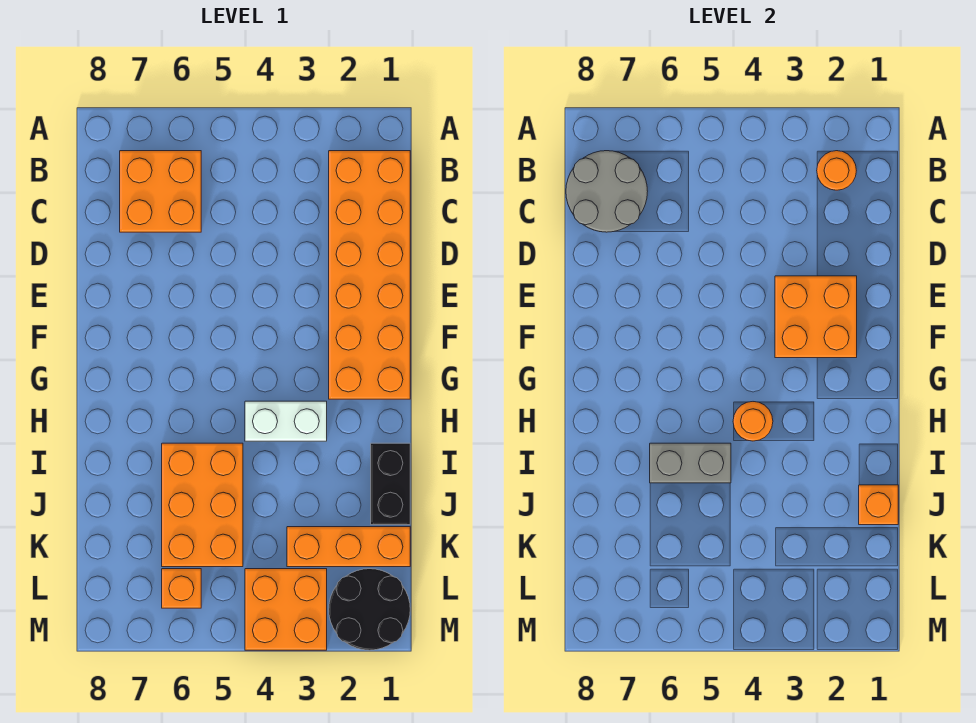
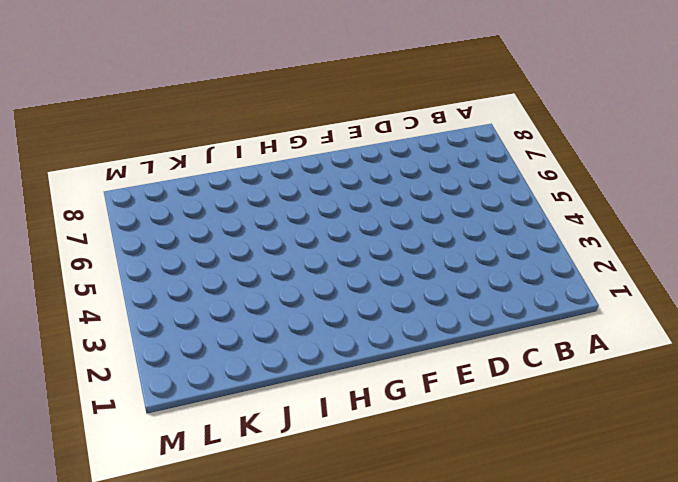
none -> orange 2x6 brick [329,151,410,399]
none -> orange 2x2 brick [120,151,201,232]
none -> white 1x2 brick [245,401,327,441]

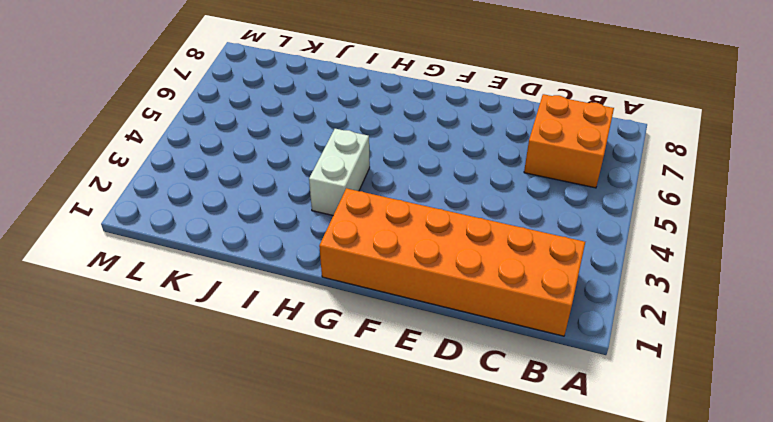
none -> black 1x2 brick [371,443,410,525]
none -> orange 2x3 brick [162,443,243,567]
none -> orange 1x3 brick [287,527,410,567]

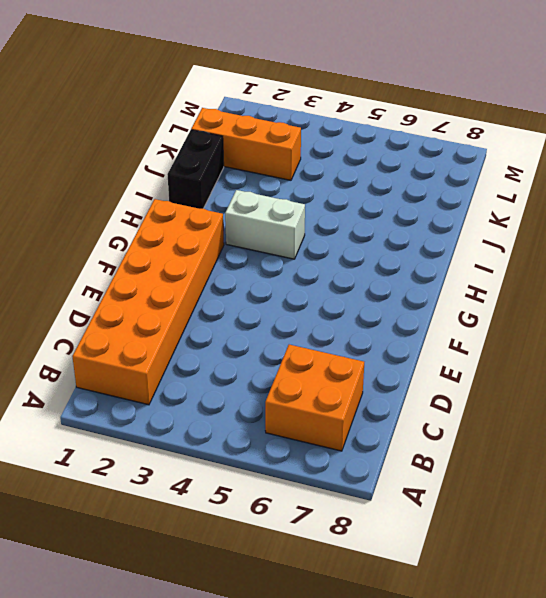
none -> orange 2x3 brick [162,443,243,567]
none -> black 2x2 round brick [329,569,410,650]
none -> orange 2x2 brick [245,569,327,650]

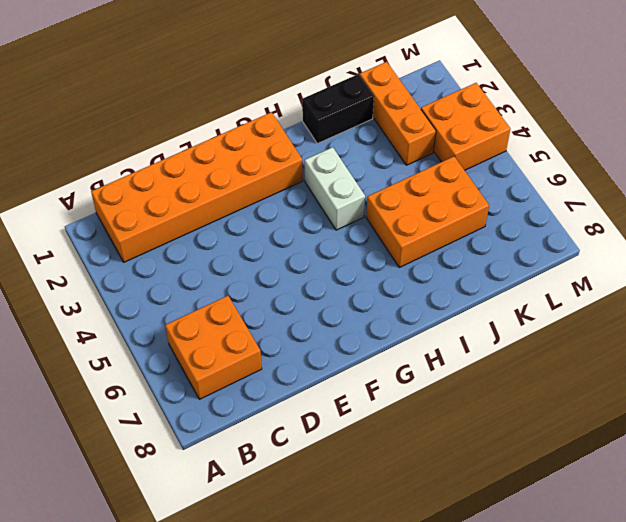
none -> black 2x2 round brick [329,569,410,650]
none -> orange 1x1 brick [162,569,201,608]
none -> orange 1x1 round brick [817,151,856,190]

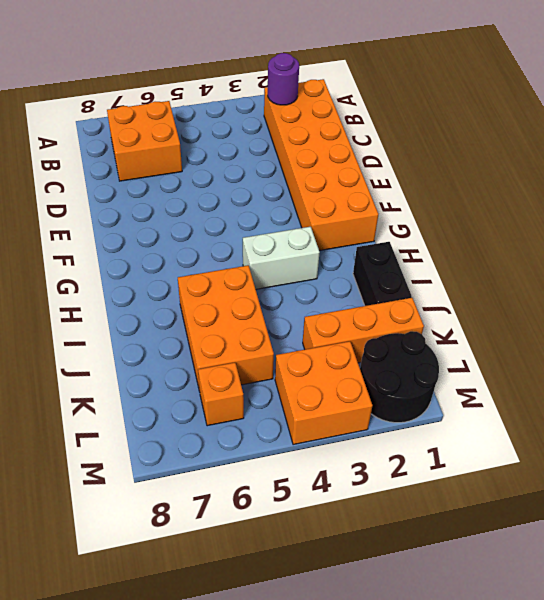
purple 1x1 round brick [268,53,299,105] -> orange 1x1 round brick [817,151,856,190]
none -> grey 2x2 round brick [566,151,648,232]
none -> orange 2x2 brick [775,276,857,358]
none -> orange 1x1 round brick [733,402,773,441]

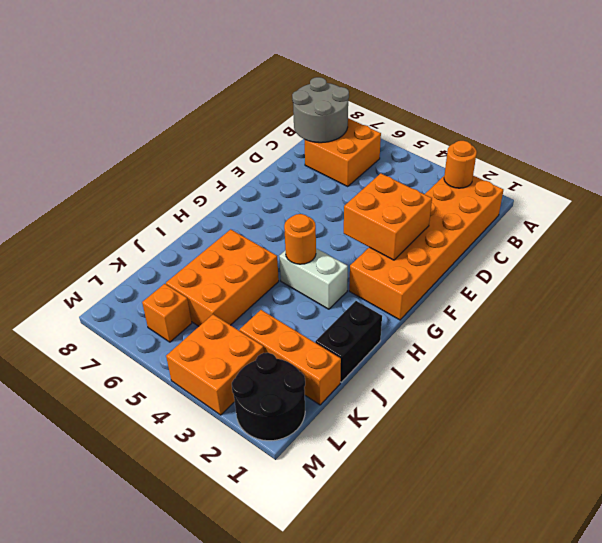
none -> grey 1x2 brick [650,443,731,483]
none -> orange 1x1 brick [859,485,898,525]

